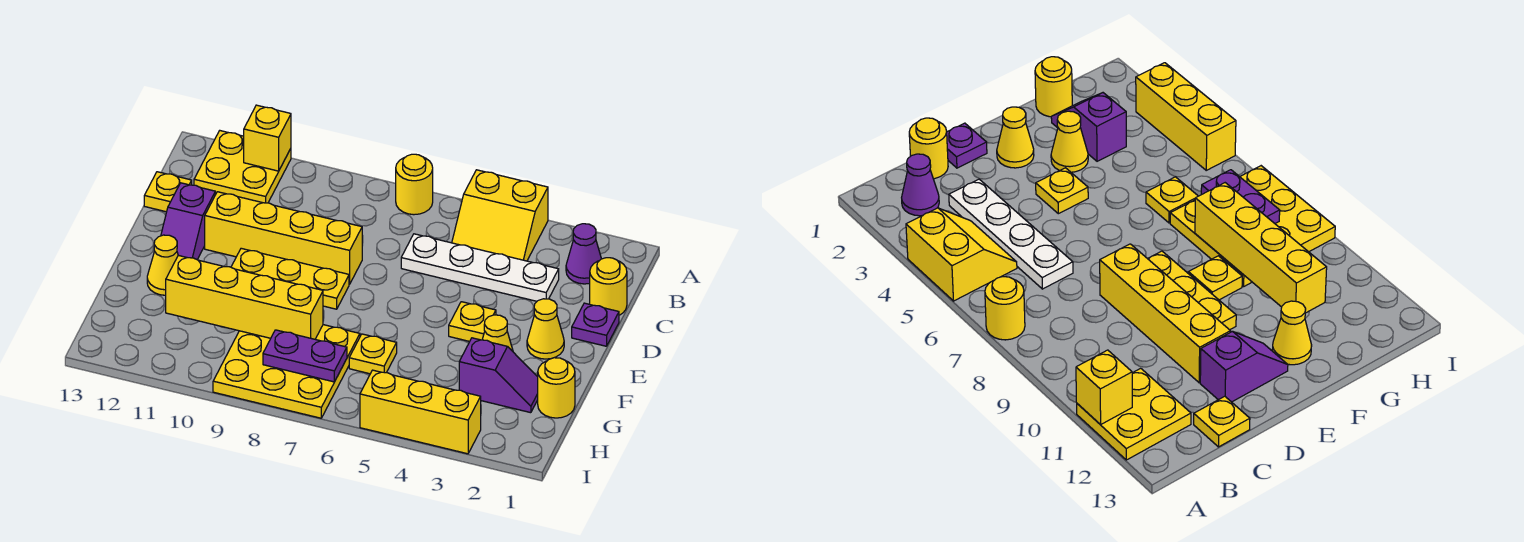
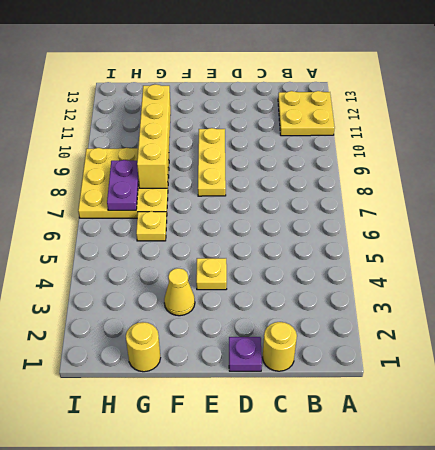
none -> yellow 2x2 slope [452,170,548,261]
none -> yellow 1x1 round brick [396,154,433,215]
none -> purple 1x1 cone [566,224,601,284]

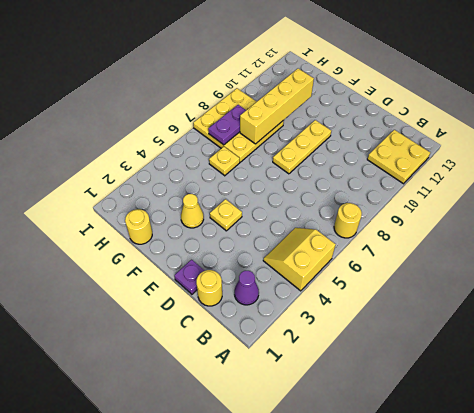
none -> white 1x4 plate [401,234,559,301]
none -> yellow 1x1 plate [144,172,192,212]
none -> yellow 1x4 brick [205,192,362,284]

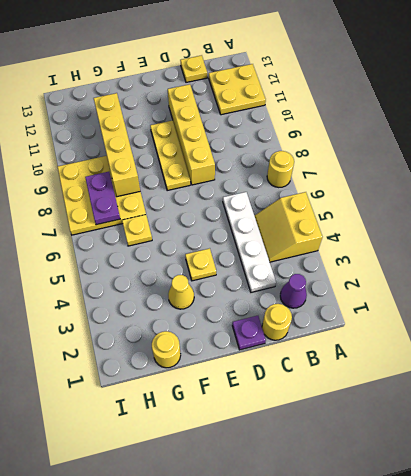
none -> purple 1x2 slope [161,183,215,259]
none -> yellow 1x1 cone [527,299,564,359]
none -> yellow 1x1 plate [1188,256,1242,300]

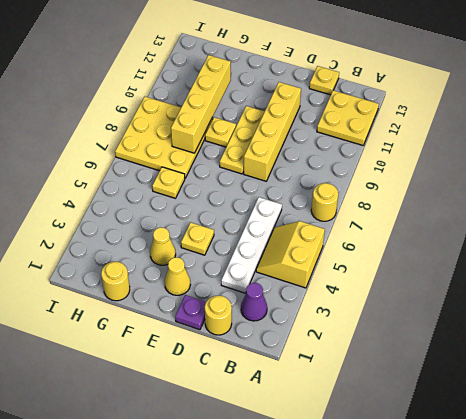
none -> purple 1x2 slope [161,183,215,259]
none -> yellow 1x1 cone [147,235,178,295]
none -> purple 1x2 slope [459,338,538,413]

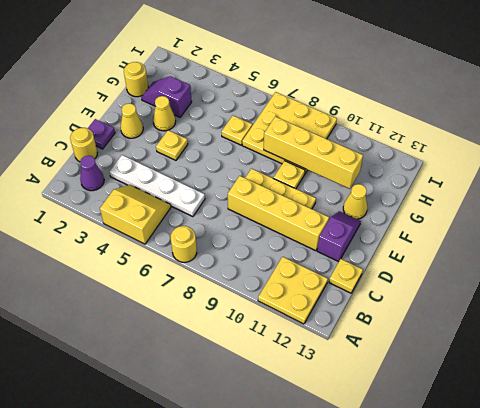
none -> yellow 1x3 brick [360,370,481,454]
none -> yellow 1x1 brick [244,105,291,171]
none -> purple 1x2 plate [263,330,347,382]

